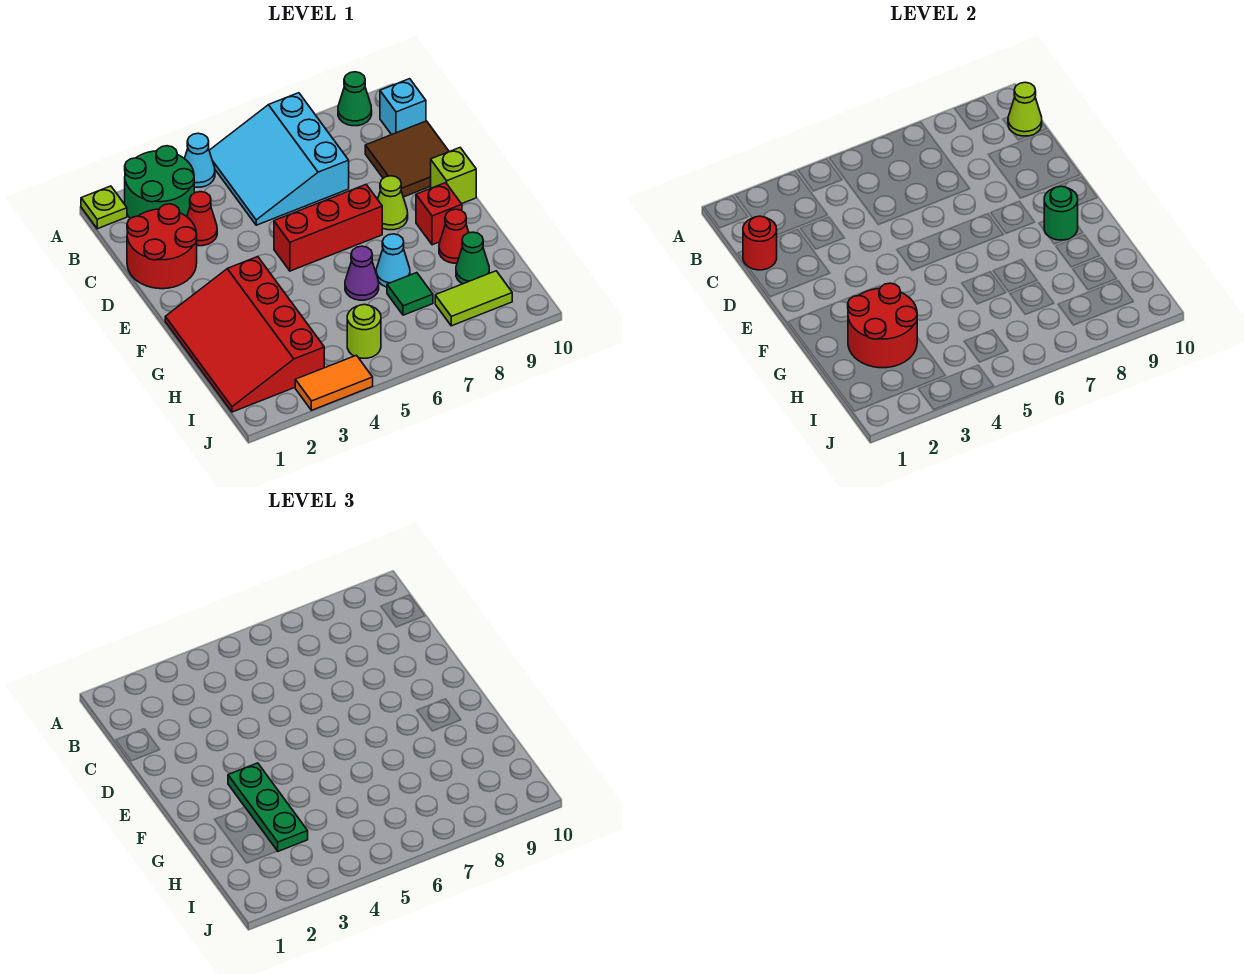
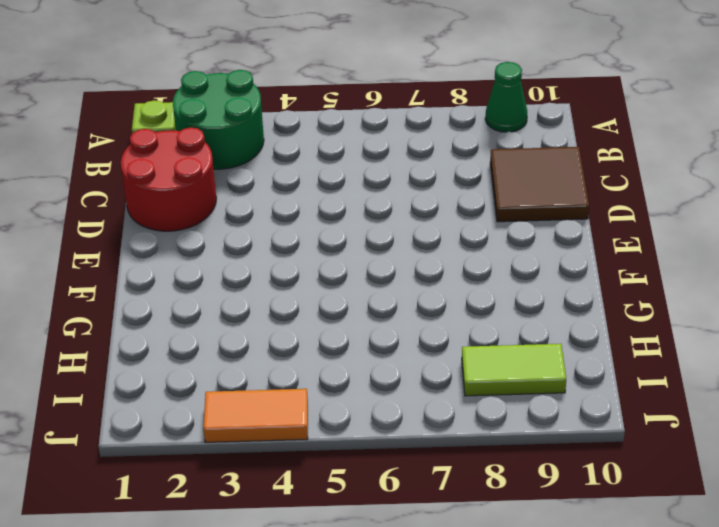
none -> cyan 1x1 cone [184,133,215,187]
none -> cyan 3x3 slope [209,93,349,225]
none -> cyan 1x1 brick [380,79,426,135]

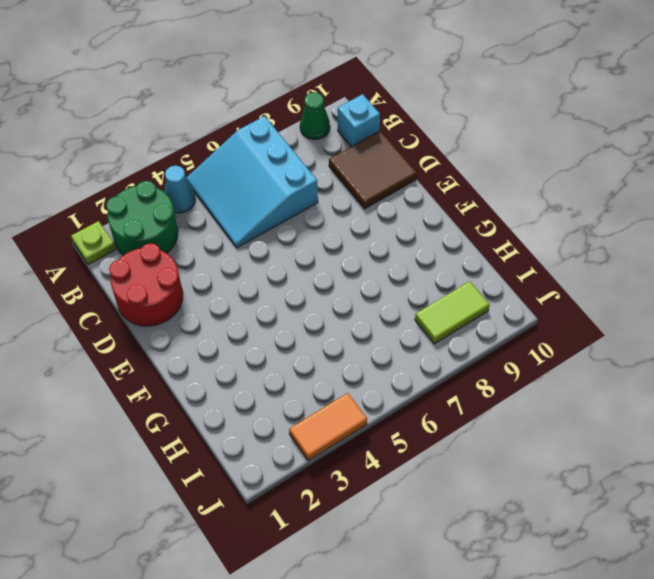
none -> red 1x1 cone [187,192,217,246]
none -> red 1x3 brick [274,184,382,271]
none -> lime 1x1 cone [378,176,408,230]

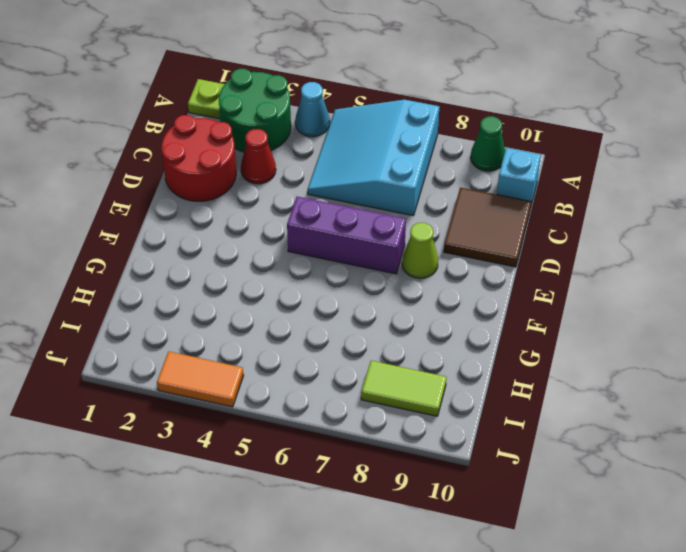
purple 1x3 brick [287,197,406,274] -> red 1x3 brick [274,184,382,271]
none -> lime 1x1 brick [431,148,476,204]
none -> red 3x4 slope [165,257,324,412]
none -> red 1x1 brick [416,183,462,245]

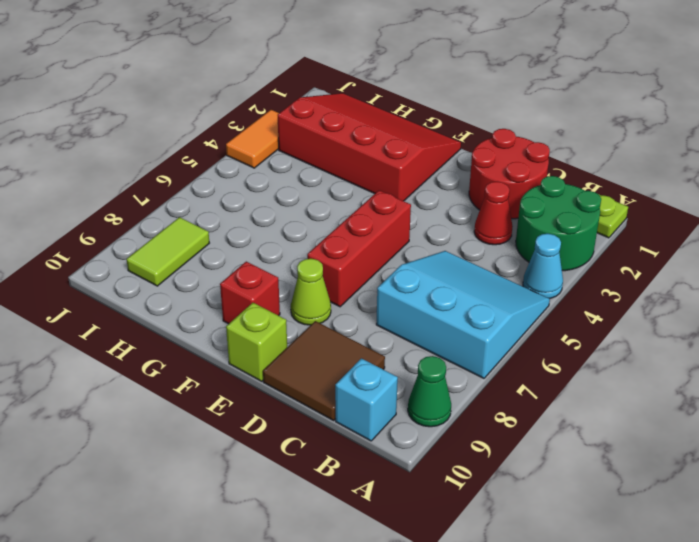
none -> purple 1x1 cone [345,246,379,300]
none -> cyan 1x1 cone [376,234,410,287]
none -> red 1x1 cone [439,209,469,263]

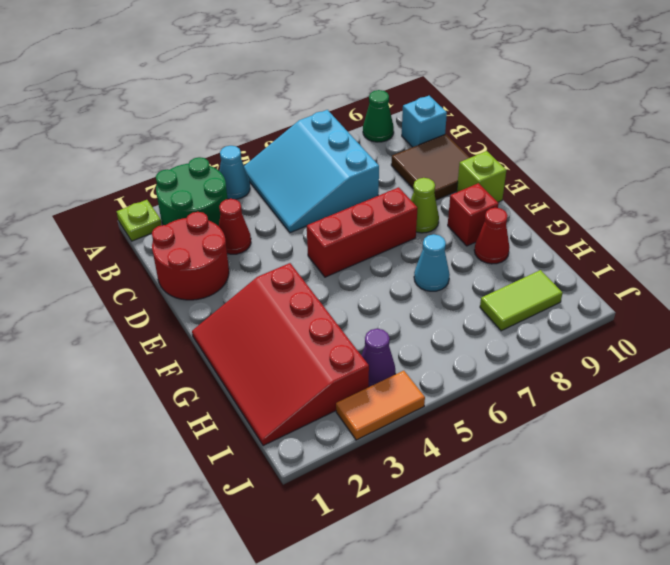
purple 1x1 cone [361,329,395,387] -> purple 1x1 cone moved to [345,246,379,300]
none -> green 1x1 tile [387,273,433,315]
none -> green 1x1 cone [456,232,489,284]
none -> lime 1x1 round brick [347,304,381,358]

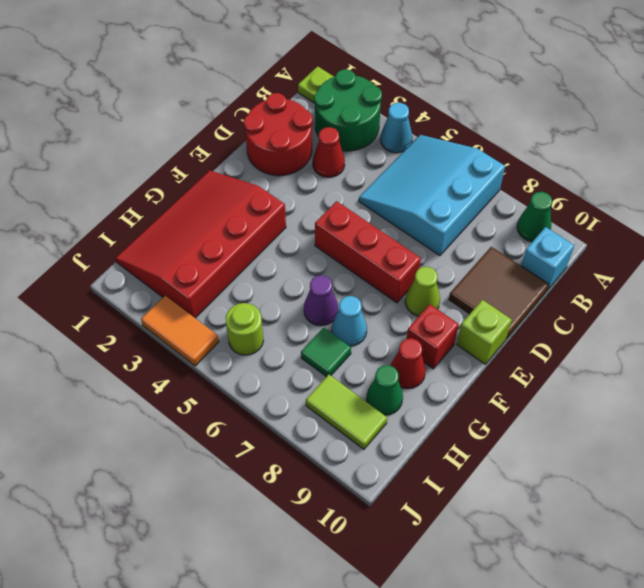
none -> lime 1x1 cone [1008,82,1042,136]
none -> red 1x1 round brick [743,216,777,270]
none -> green 1x1 round brick [1044,186,1078,240]

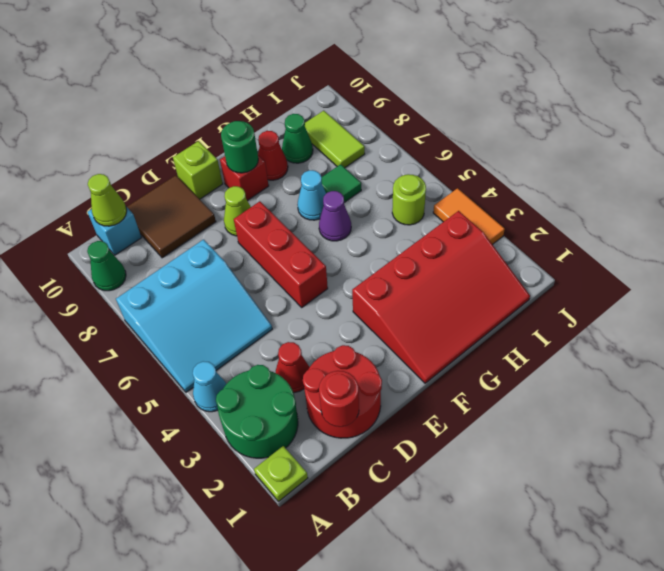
none -> red 2x2 round brick [848,283,917,368]
none -> green 1x3 plate [228,763,308,851]

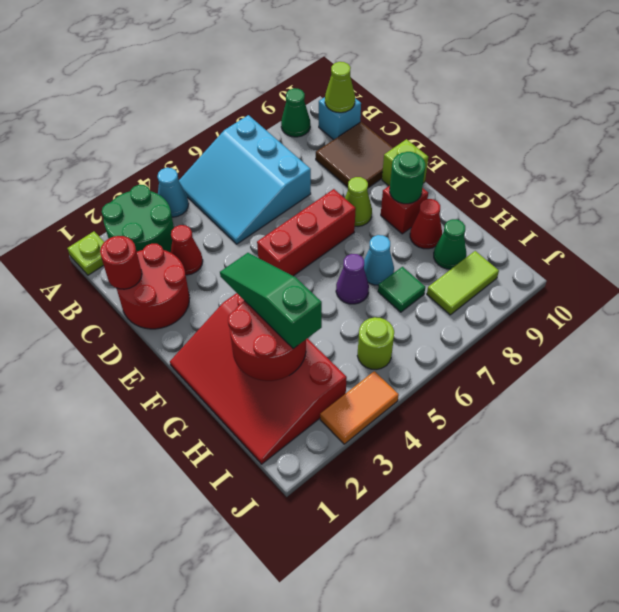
green 1x3 slope [220,253,322,349] -> green 1x3 plate [228,763,308,851]

